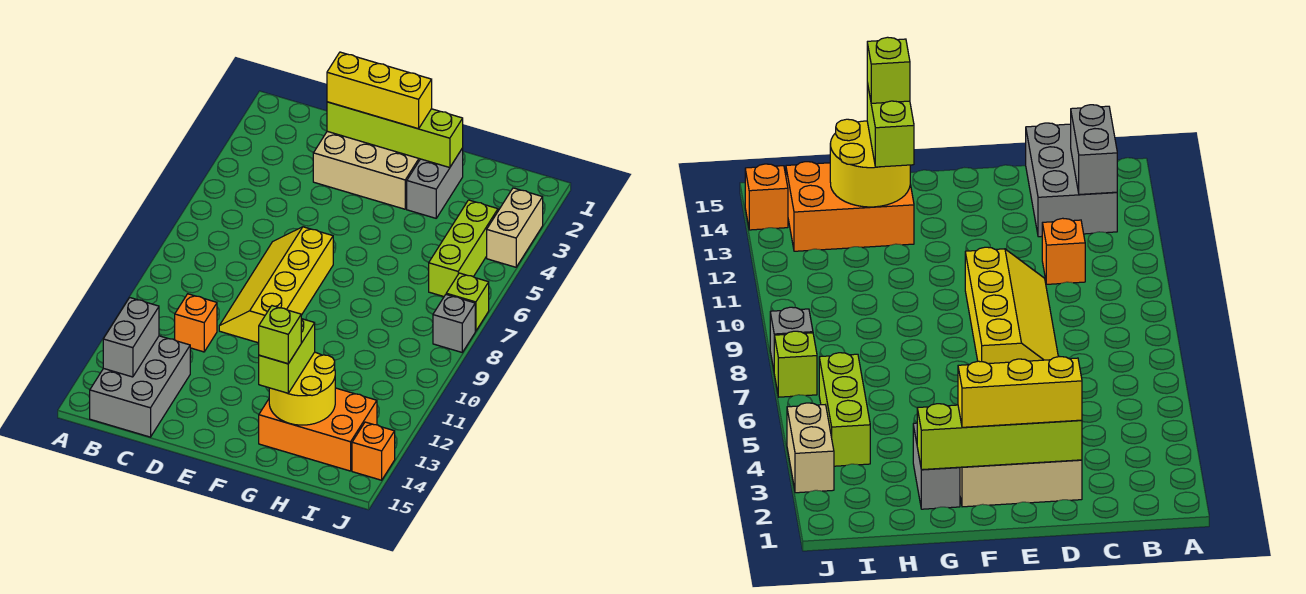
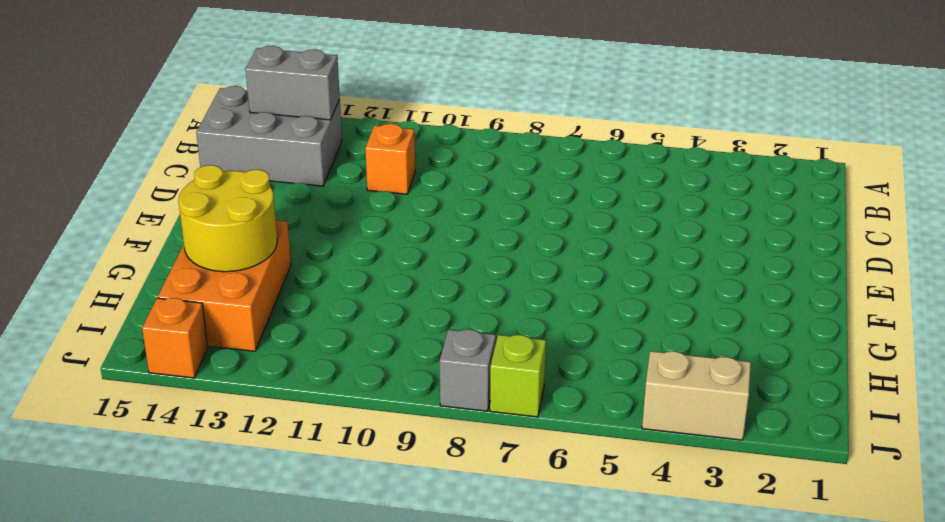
none -> tan 2x3 brick [313,131,420,209]
none -> yellow 2x4 slope [219,227,333,343]
none -> grey 1x2 brick [407,148,463,218]

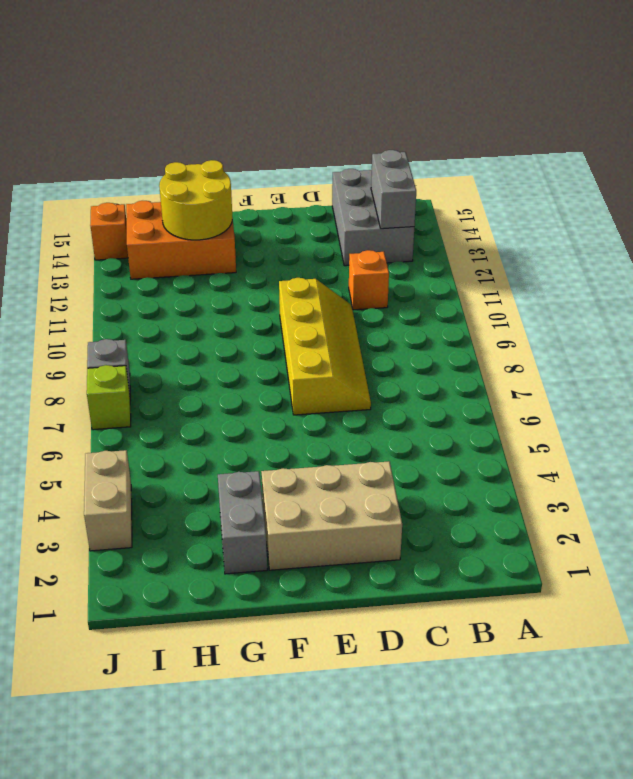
none -> lime 1x3 brick [429,200,498,297]
none -> lime 1x4 brick [327,102,463,168]
none -> yellow 1x3 brick [327,52,432,129]

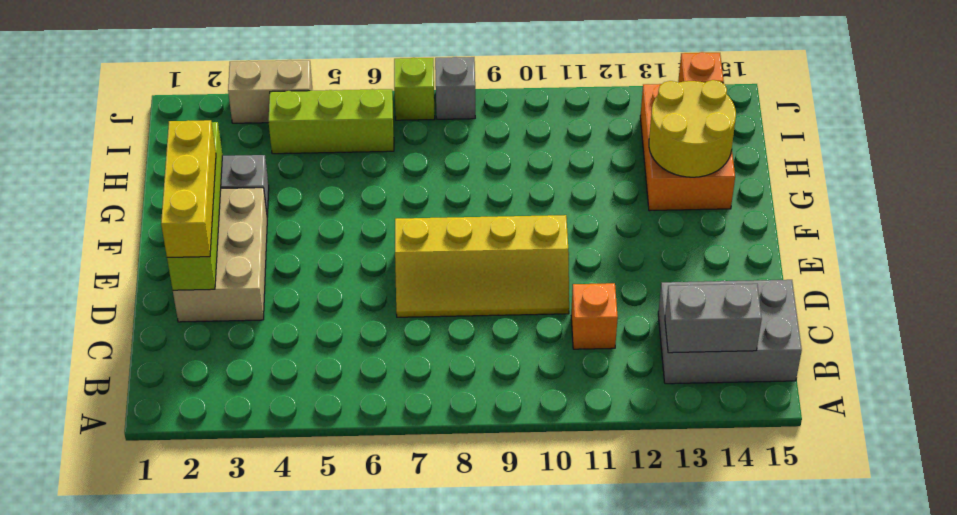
none -> lime 1x2 brick [259,319,315,393]
none -> lime 1x1 brick [259,306,301,364]

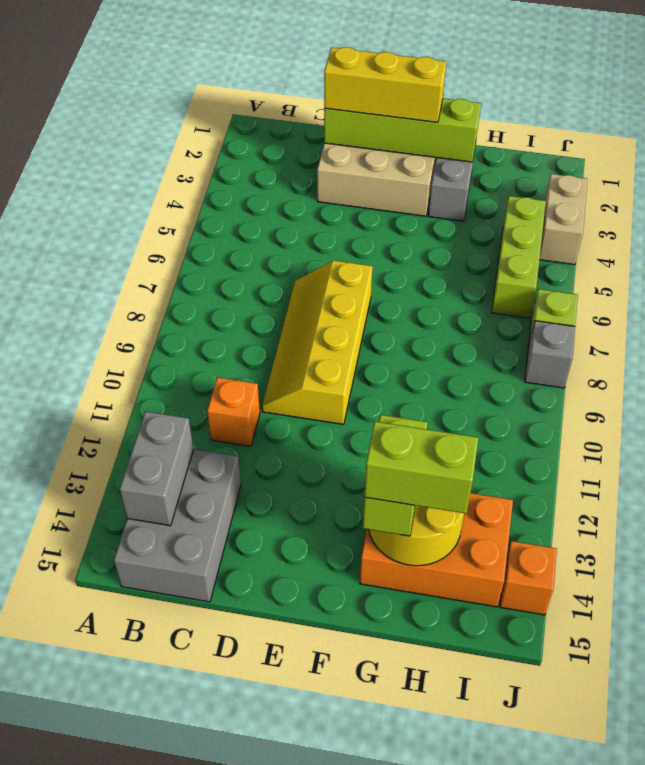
lime 1x2 brick [364,421,478,513] -> lime 1x1 brick [259,306,301,364]

